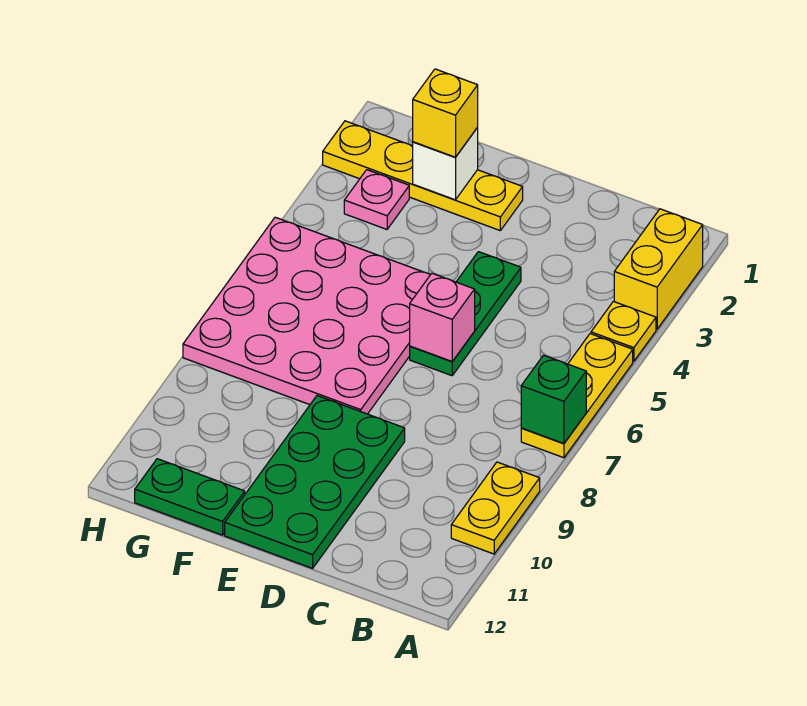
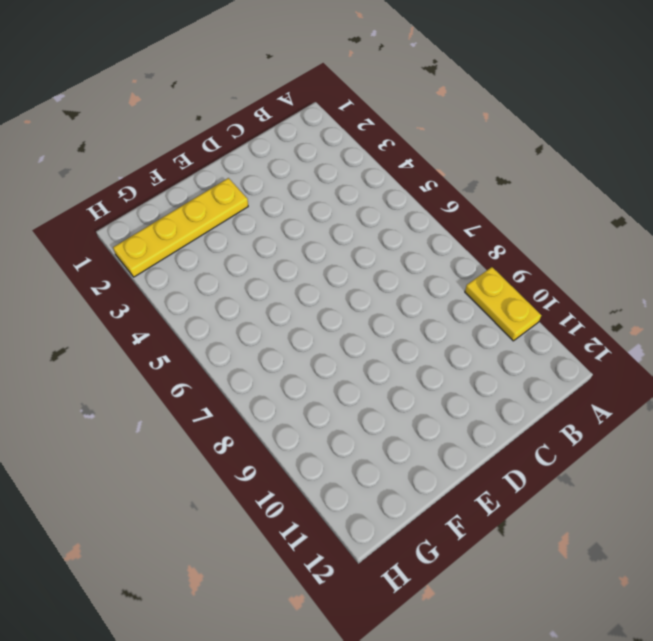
none -> yellow 1x2 brick [614,209,703,329]
none -> yellow 1x1 plate [591,301,656,361]
none -> yellow 1x3 plate [521,334,633,458]

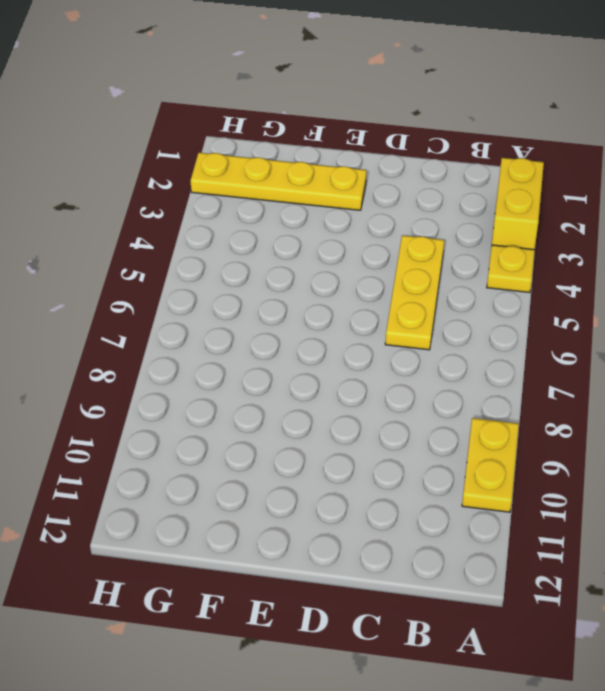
yellow 1x3 plate [385,235,444,350] -> yellow 1x3 plate moved to [521,334,633,458]
none -> green 1x3 plate [410,252,521,376]
none -> green 2x4 plate [225,396,405,568]
none -> pink 4x4 plate [183,217,430,414]

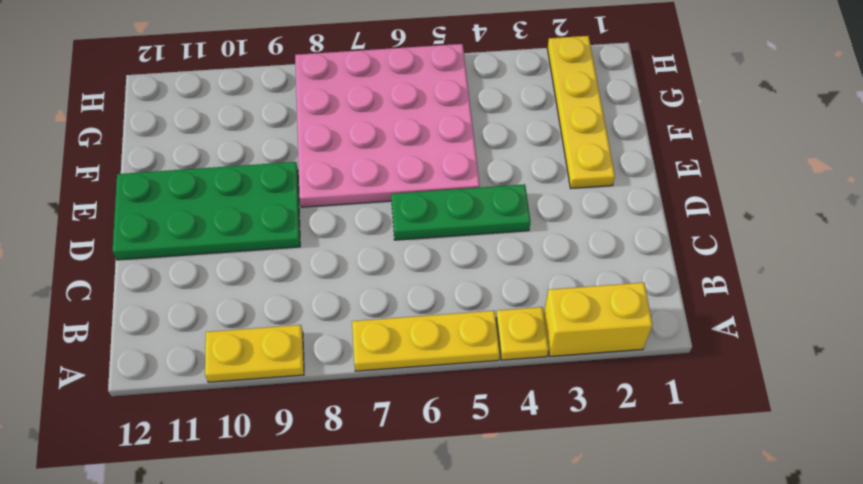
none -> green 1x2 plate [135,459,245,535]
none -> pink 1x1 plate [344,170,409,229]
none -> green 1x1 brick [521,355,586,443]

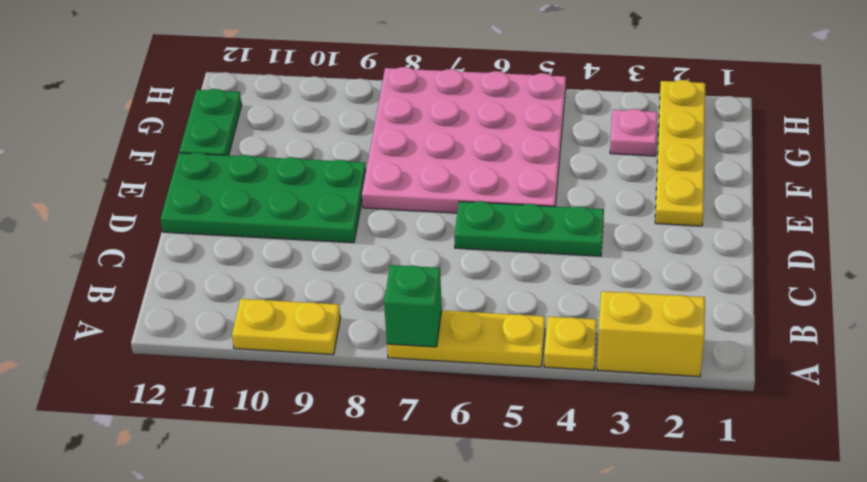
none -> pink 1x1 brick [410,273,475,362]
none -> white 1x1 brick [413,128,478,200]
none -> yellow 1x1 brick [413,69,478,157]

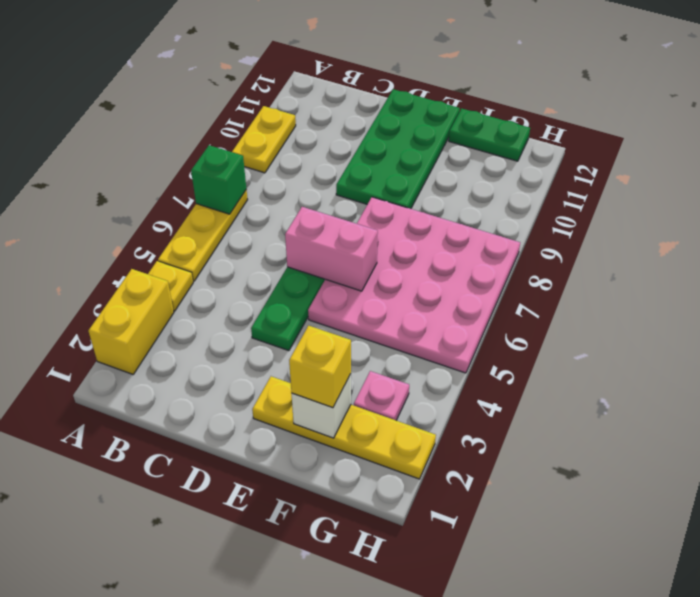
pink 1x2 brick [285,207,378,291] -> pink 1x1 brick [410,273,475,362]

